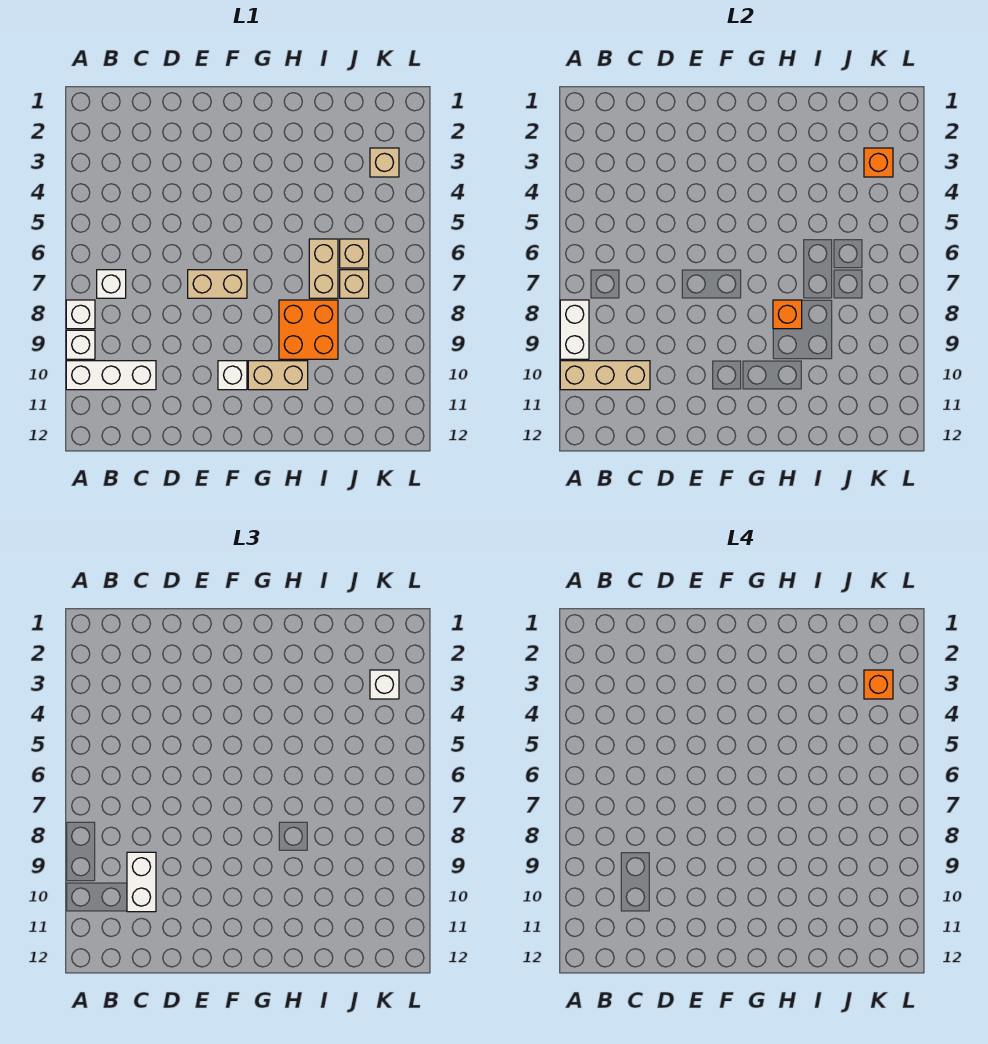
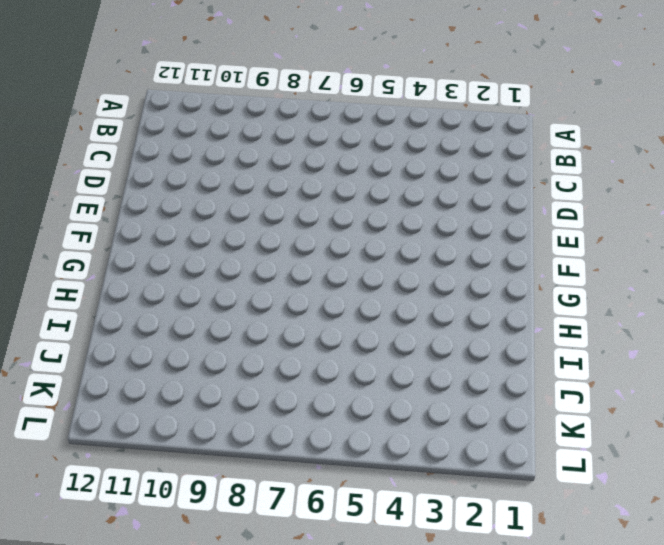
none -> white 1x1 brick [66,300,95,329]
none -> white 1x1 brick [66,330,95,359]
none -> white 1x3 brick [66,361,156,390]

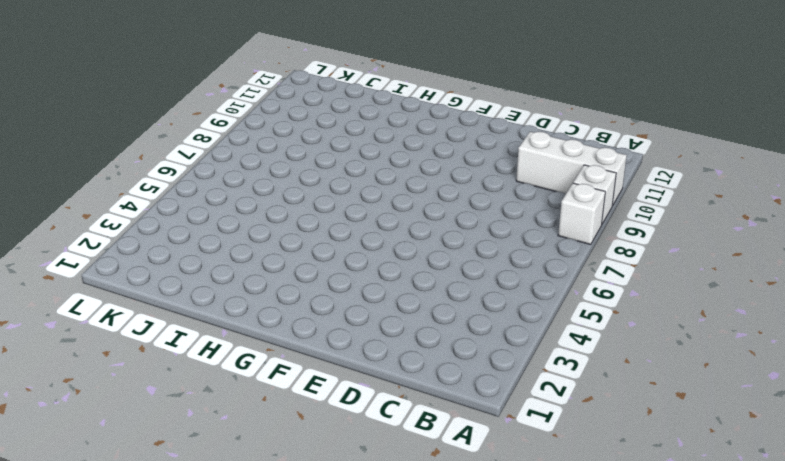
none -> white 1x1 brick [97,270,126,298]
none -> tan 1x2 brick [188,270,247,298]
none -> white 1x1 brick [218,361,247,390]

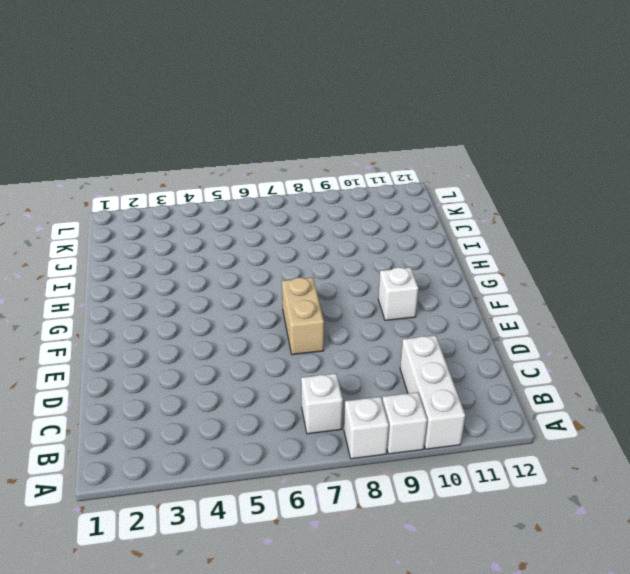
none -> tan 1x2 brick [248,361,308,390]
none -> orange 2x2 brick [279,300,338,359]
none -> tan 1x2 brick [309,239,338,298]

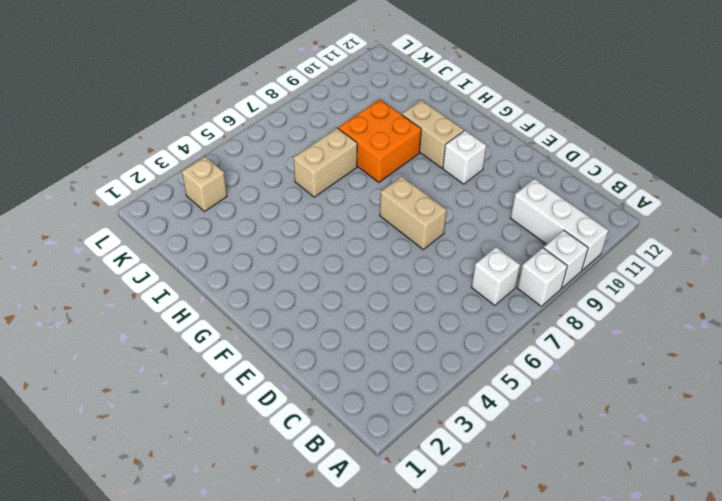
none -> tan 1x1 brick [340,239,369,268]
none -> tan 1x1 brick [340,270,369,298]
none -> white 1x2 brick [560,300,589,359]

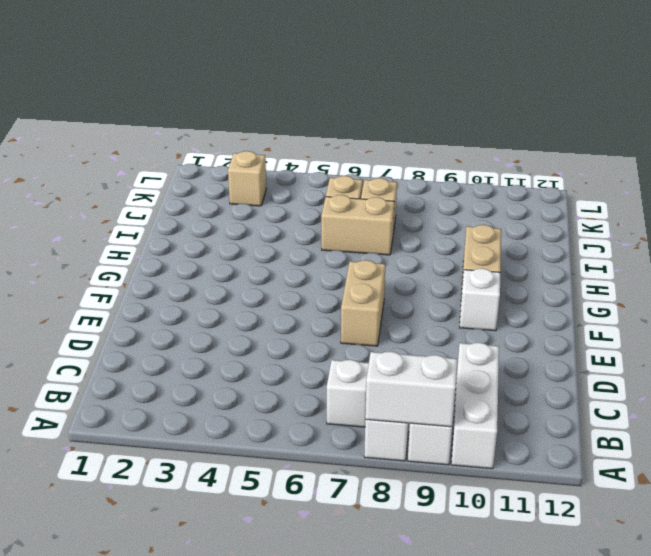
none -> orange 2x2 brick [279,300,338,359]
none -> tan 1x3 brick [560,361,650,390]
none -> orange 1x1 brick [773,300,802,329]

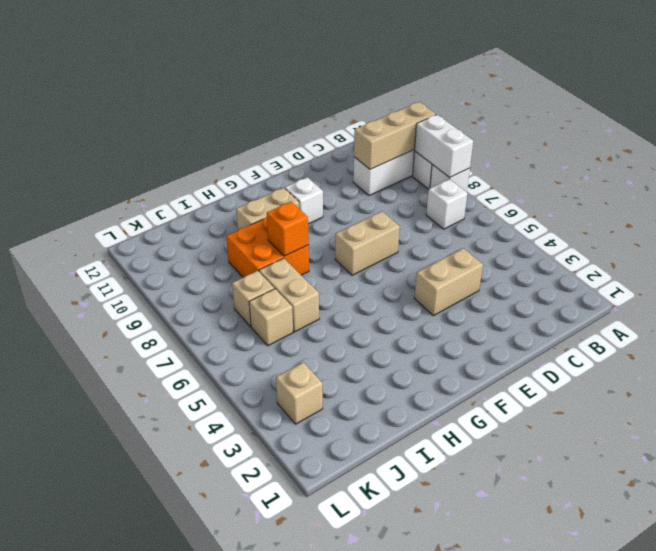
tan 1x2 brick [414,248,483,316] -> none
none -> orange 1x1 brick [864,148,893,177]
none -> white 1x2 brick [127,852,156,912]
none -> white 1x1 brick [370,670,399,699]

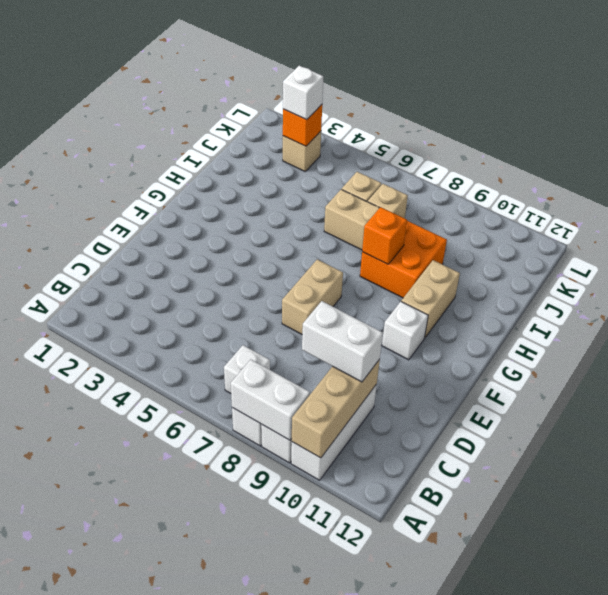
none -> orange 1x1 brick [864,670,893,699]

